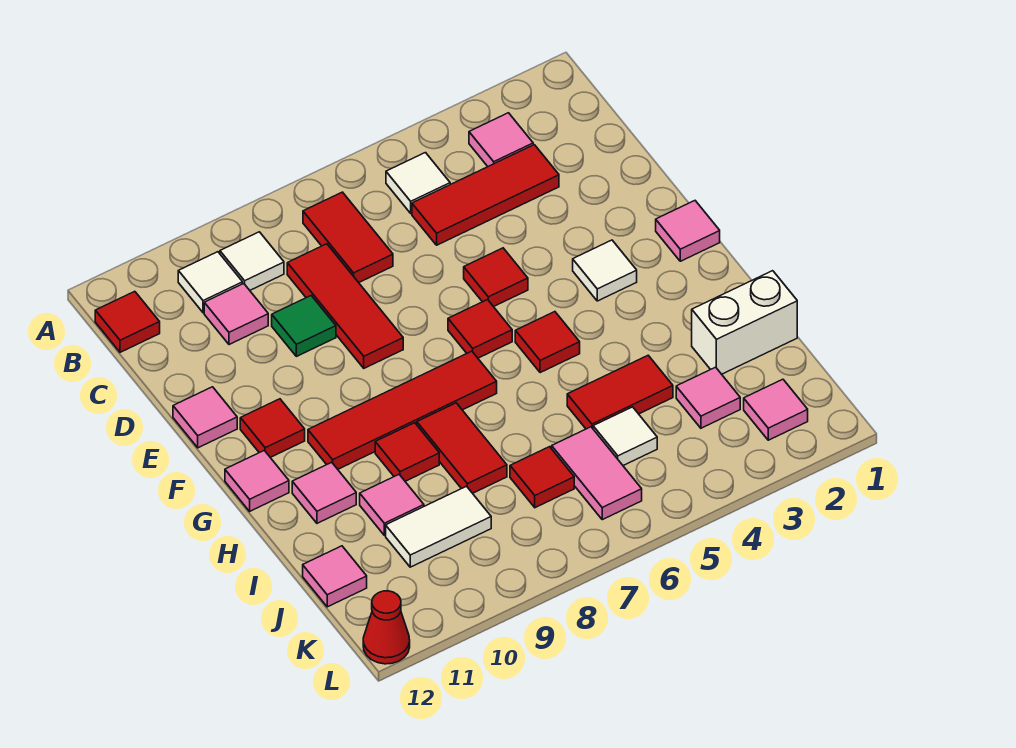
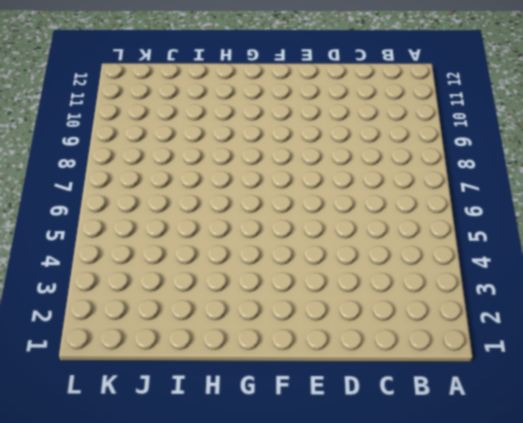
none -> pink 1x1 tile [469,113,533,166]
none -> white 1x1 tile [386,153,450,213]
none -> red 1x2 tile [303,192,393,283]
none -> white 1x1 tile [220,232,284,290]

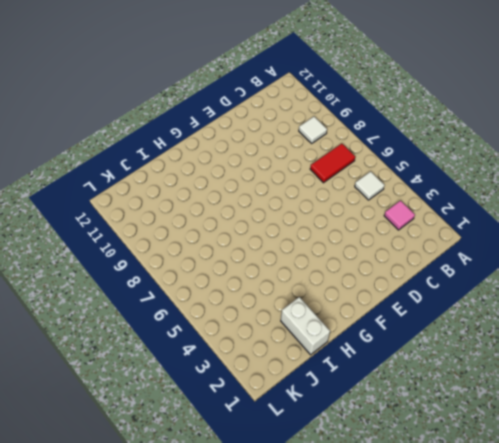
none -> white 1x1 tile [178,252,243,313]
none -> red 1x1 tile [95,291,160,352]
none -> red 1x3 tile [412,145,559,245]
none -> red 1x3 tile [287,244,403,368]

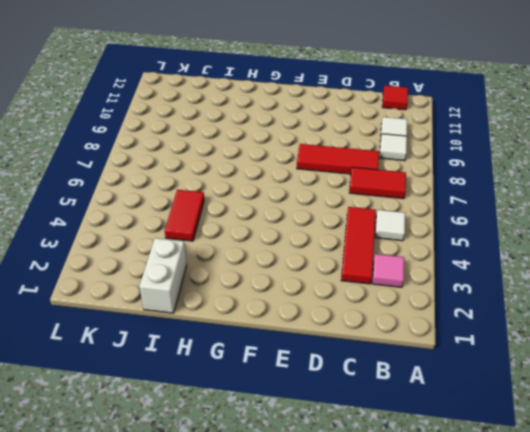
none -> pink 1x1 tile [204,284,268,344]
none -> green 1x1 tile [272,296,336,356]
none -> red 1x1 tile [464,248,528,307]
none -> pink 1x1 tile [173,387,237,448]

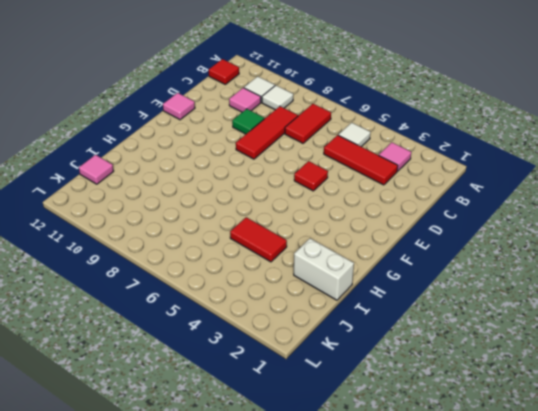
none -> pink 1x1 tile [656,201,720,261]
none -> white 1x1 tile [573,240,637,301]
none -> red 1x1 tile [448,300,512,358]
none -> red 1x1 tile [240,399,305,457]

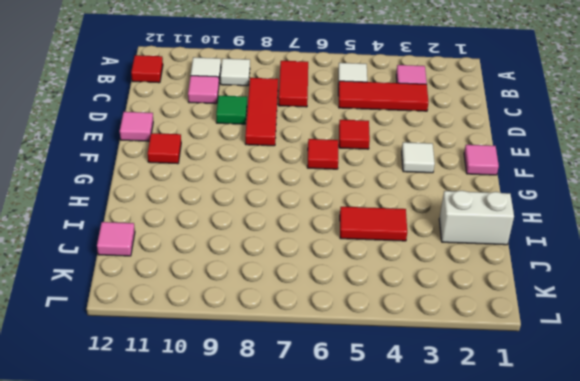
none -> red 1x1 tile [515,312,580,373]
none -> red 1x4 tile [308,351,497,469]
none -> pink 1x1 tile [225,450,289,511]
none -> red 1x2 tile [417,403,507,493]

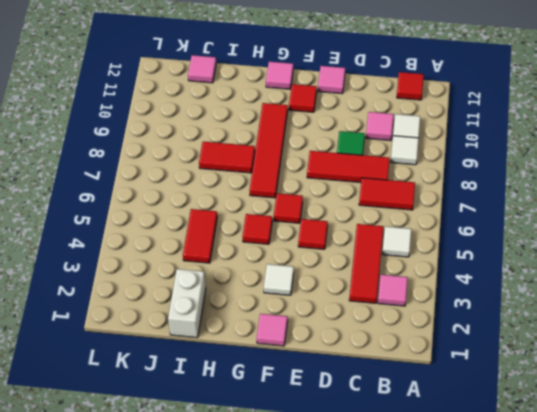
none -> red 1x1 tile [375,423,439,481]
none -> pink 1x1 tile [292,462,356,523]
none -> pink 1x1 tile [360,475,424,535]
none -> pink 1x1 tile [676,367,740,428]

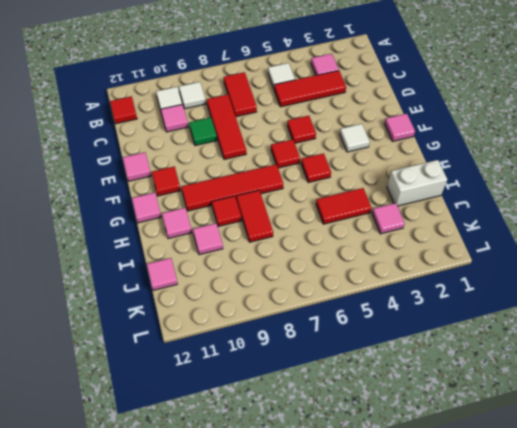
none -> white 1x1 tile [593,407,657,465]
none -> pink 1x2 tile [552,427,642,520]
none -> red 1x1 tile [510,447,574,508]
none -> white 1x2 tile [386,486,491,567]

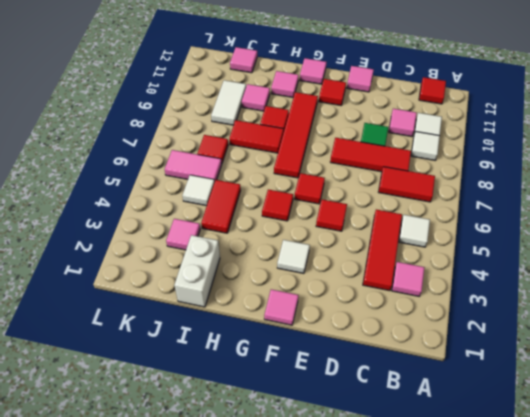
none -> pink 1x1 tile [744,379,808,440]
none -> red 1x1 cone [363,591,410,664]

